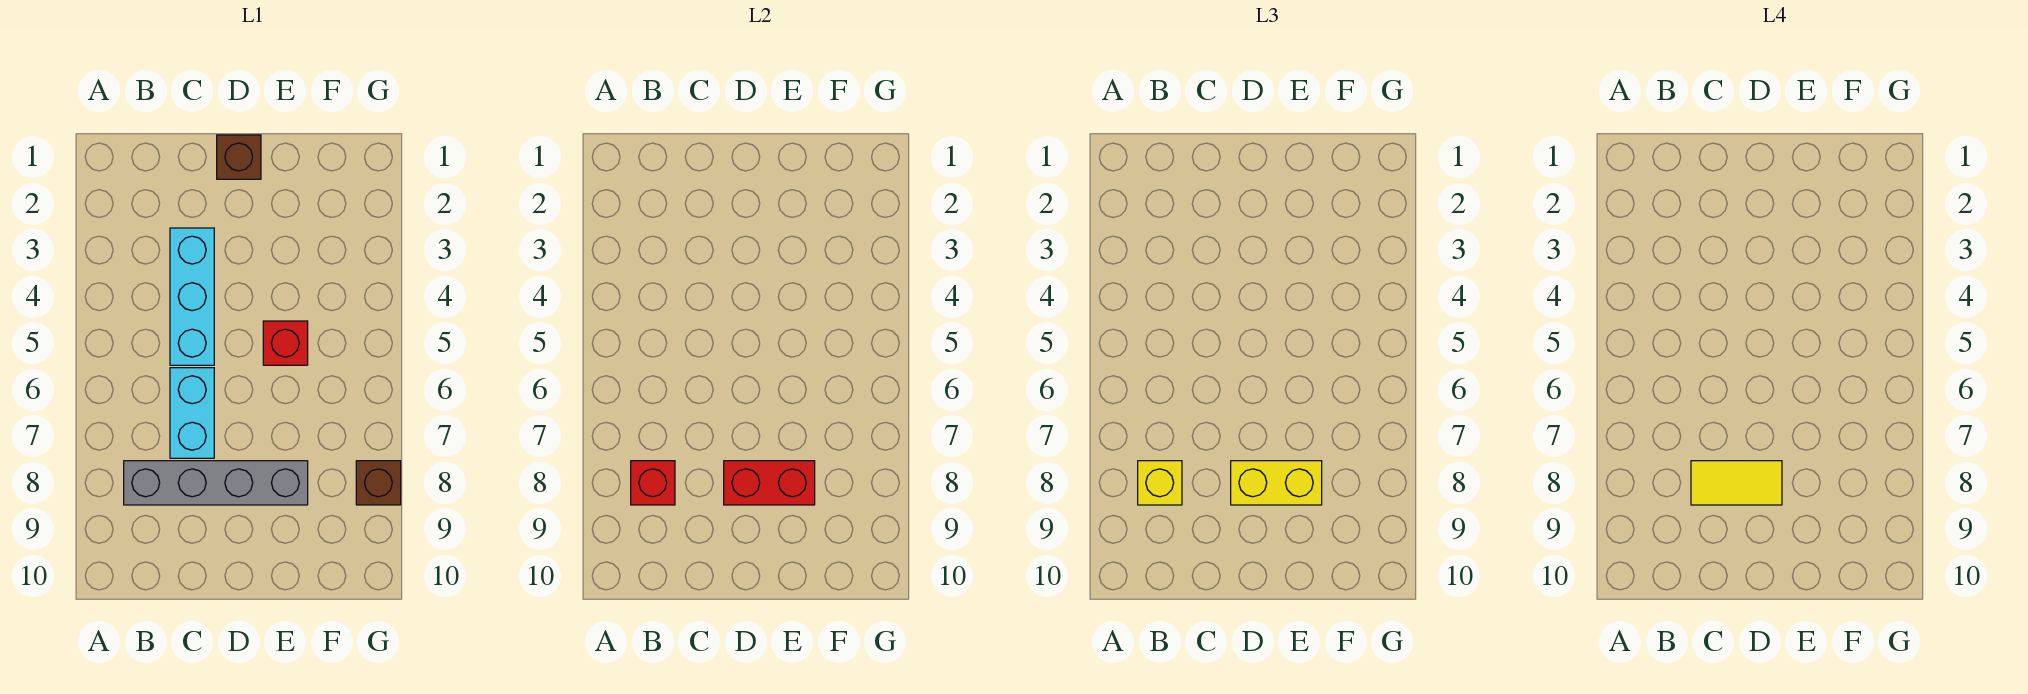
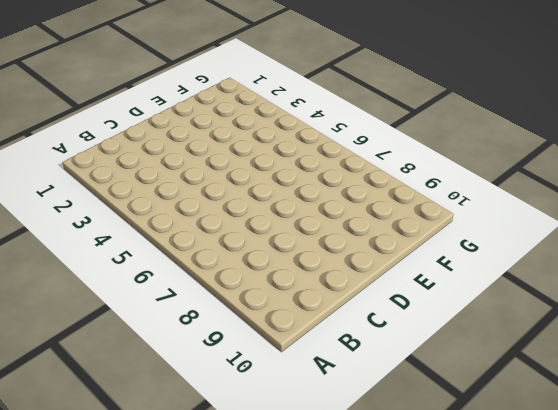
none -> grey 1x4 brick [124,461,308,505]
none -> cyan 1x3 brick [170,228,214,365]

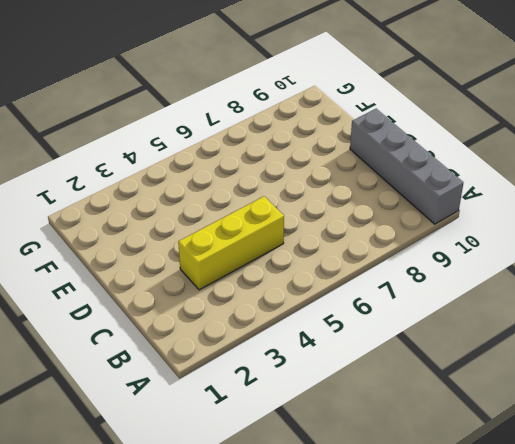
grey 1x4 brick [350,109,463,224] -> grey 1x4 brick moved to [124,461,308,505]
yellow 1x3 brick [178,196,284,290] -> cyan 1x3 brick [170,228,214,365]
none -> cyan 1x2 brick [170,368,214,458]
none -> brown 1x1 brick [217,135,261,179]

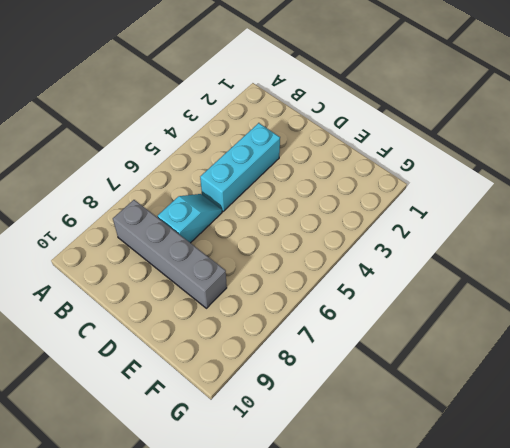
cyan 1x2 slope [157,194,222,243] -> cyan 1x2 brick [170,368,214,458]
none -> brown 1x1 brick [217,135,261,179]
none -> red 1x1 brick [263,321,308,365]

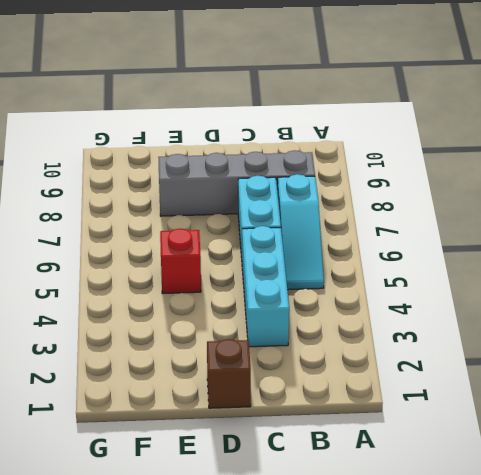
cyan 1x3 slope [278,174,324,290] -> none
none -> brown 1x1 brick [356,461,401,505]
none -> red 1x1 brick [631,461,675,505]

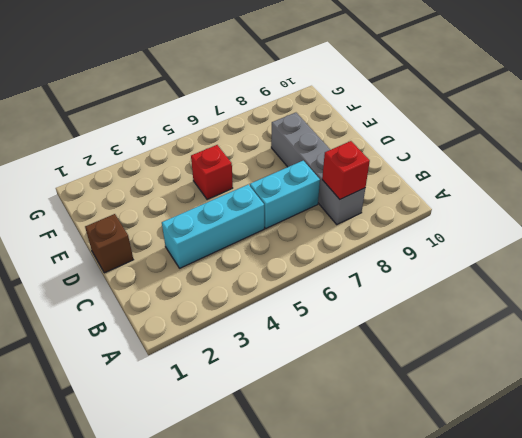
none -> brown 1x1 brick [356,461,401,505]
none -> red 1x2 brick [724,461,815,505]

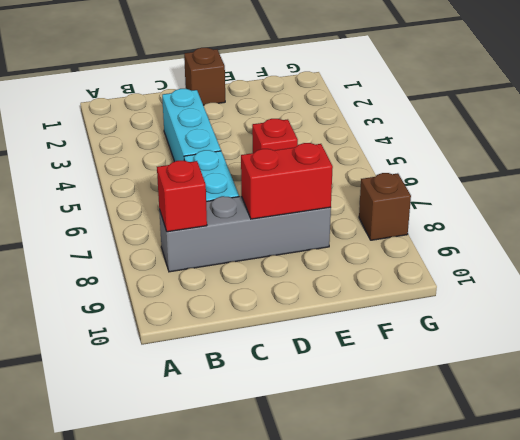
none -> yellow 1x1 brick [1138,461,1182,505]
none -> yellow 1x2 brick [1231,461,1322,505]

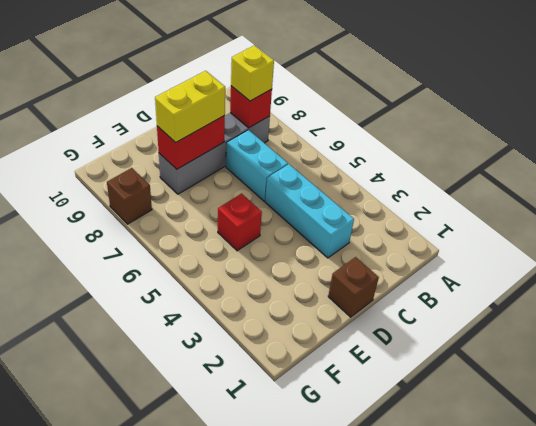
none -> yellow 1x2 tile [1691,461,1782,505]

